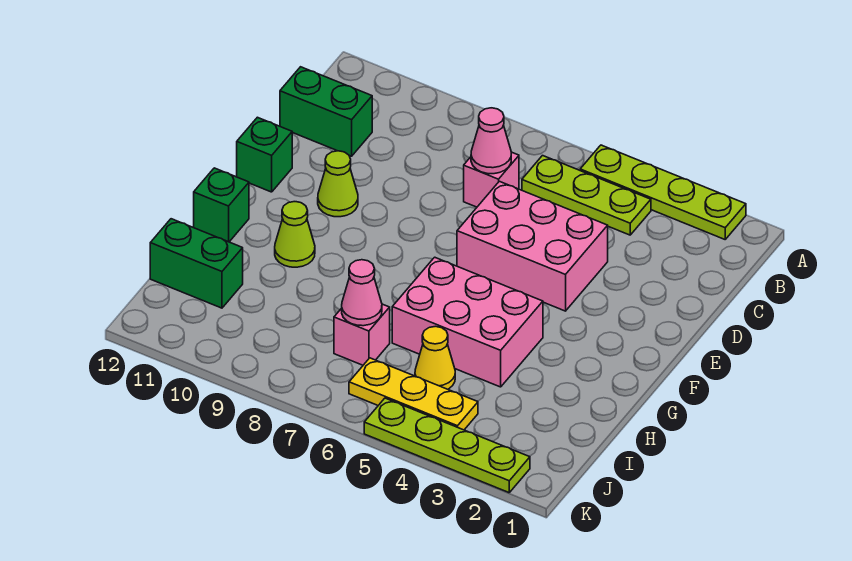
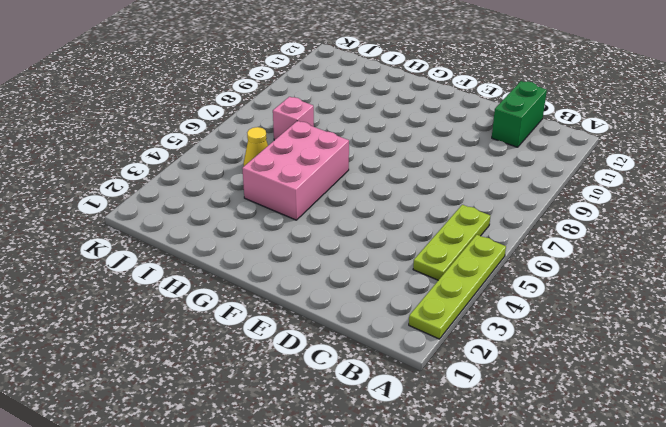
none -> pink 1x1 brick [464,152,519,207]
none -> pink 2x3 brick [457,181,608,311]
none -> lime 1x1 cone [318,151,358,217]

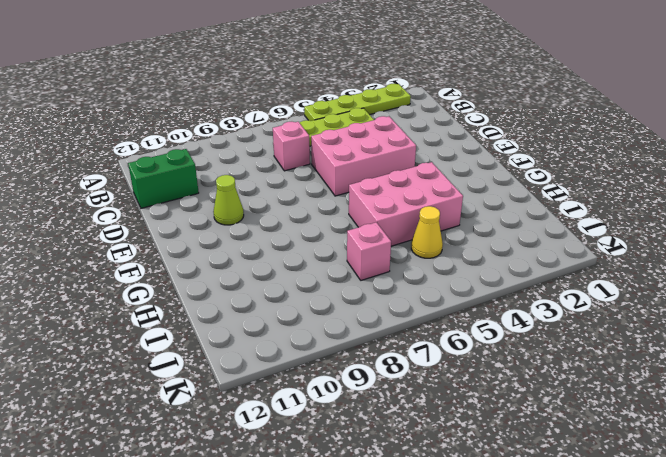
none -> green 1x1 brick [237,117,292,192]
none -> lime 1x1 cone [275,202,315,267]
none -> green 1x1 brick [194,168,249,242]

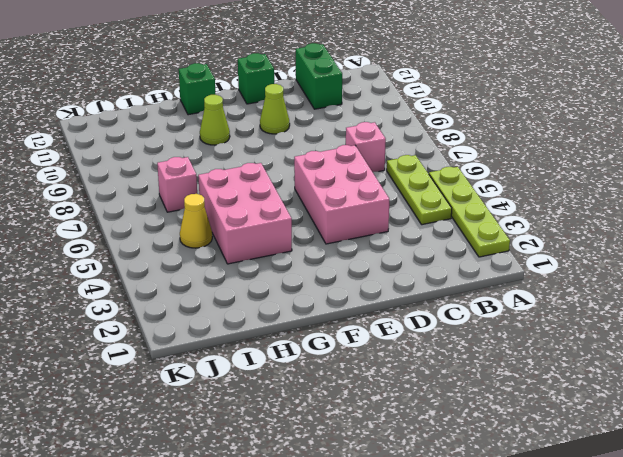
none -> green 1x2 brick [150,219,243,308]
none -> yellow 1x3 plate [349,358,478,430]
none -> lime 1x4 plate [364,398,530,493]

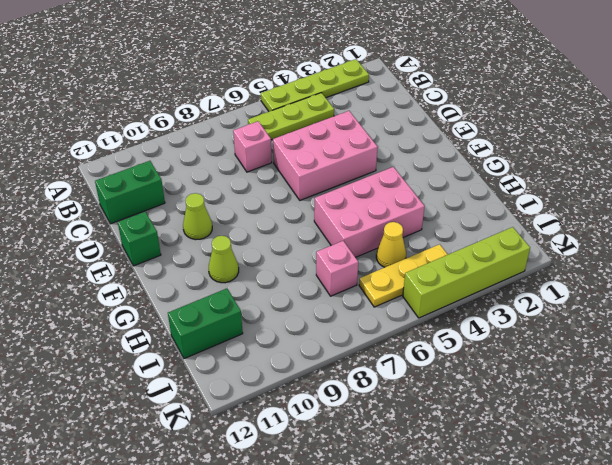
lime 1x4 brick [403,227,530,318] -> lime 1x4 plate [364,398,530,493]
none -> green 1x1 brick [194,168,249,242]
none -> pink 1x1 cone [471,108,511,174]
none -> pink 1x1 cone [342,260,382,326]

